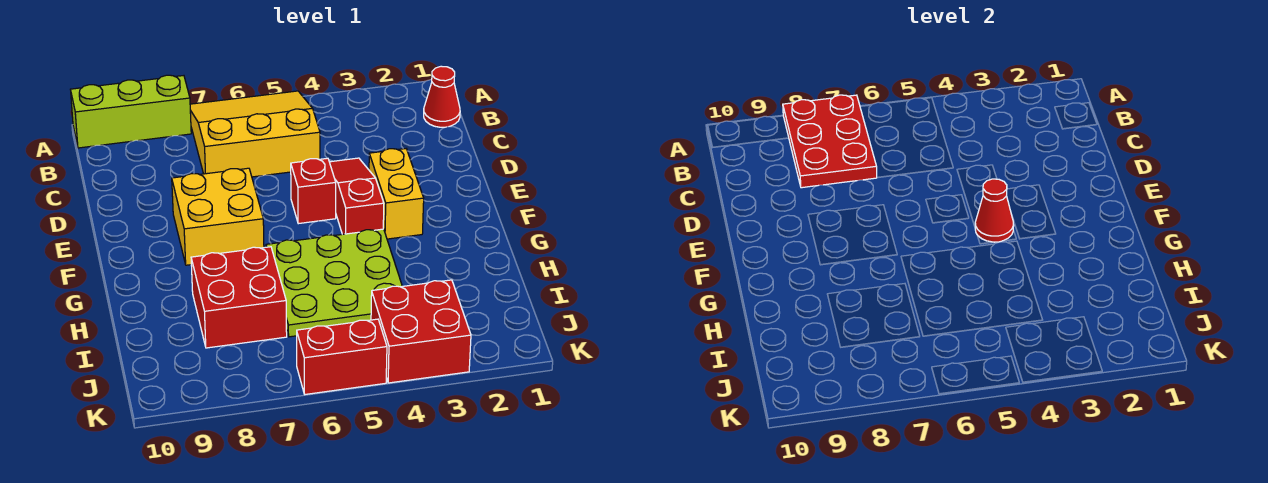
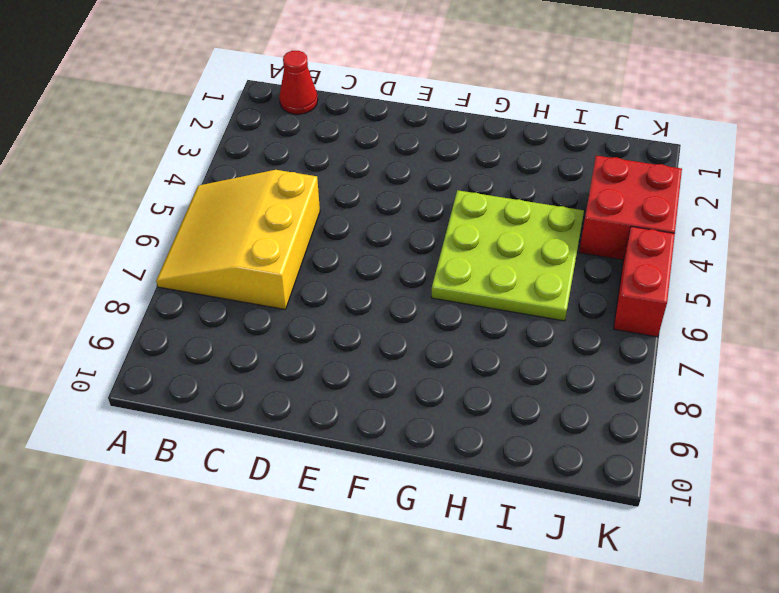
none -> lime 1x3 brick [70,75,191,148]
none -> red 1x3 slope [330,158,384,234]
none -> yellow 1x2 brick [369,149,424,239]

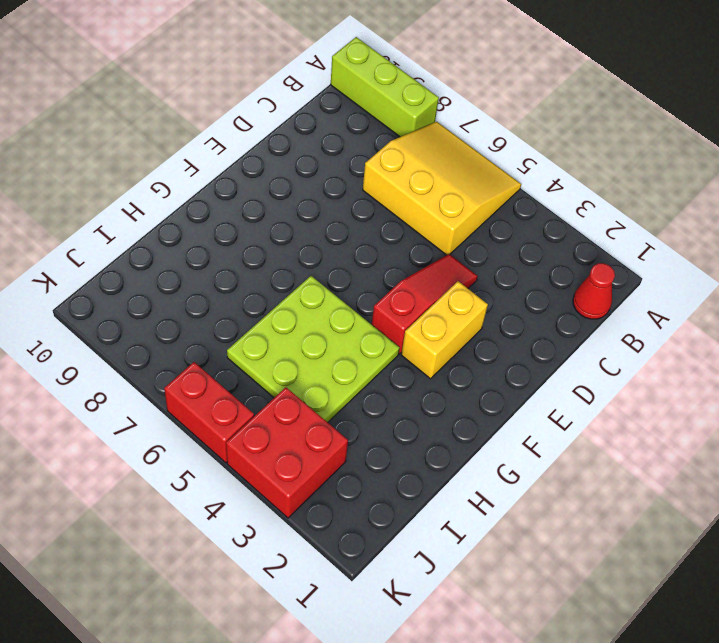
none -> red 1x1 brick [291,158,336,224]
none -> yellow 2x2 brick [172,168,264,265]
none -> red 2x2 brick [191,247,287,348]

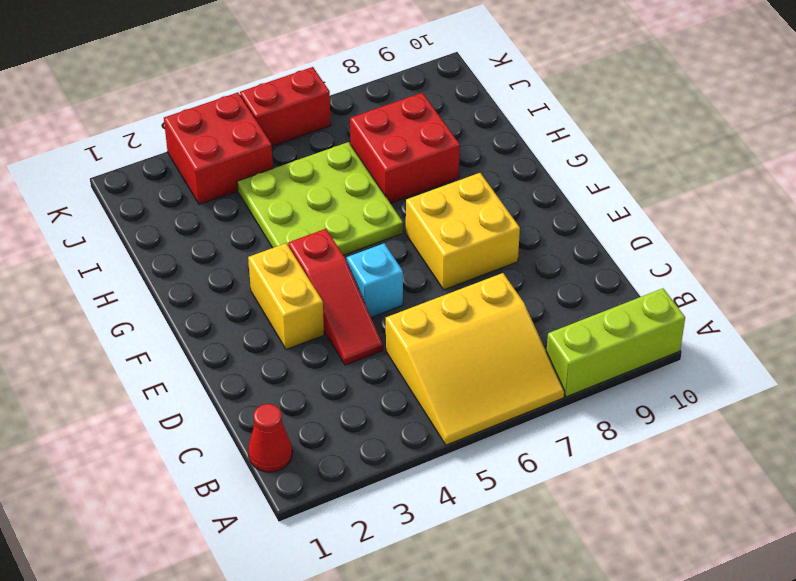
cyan 1x1 brick [347,243,403,317] -> red 1x1 brick [291,158,336,224]
none -> red 2x3 plate [783,95,877,188]
none -> red 1x1 cone [975,179,1014,242]

